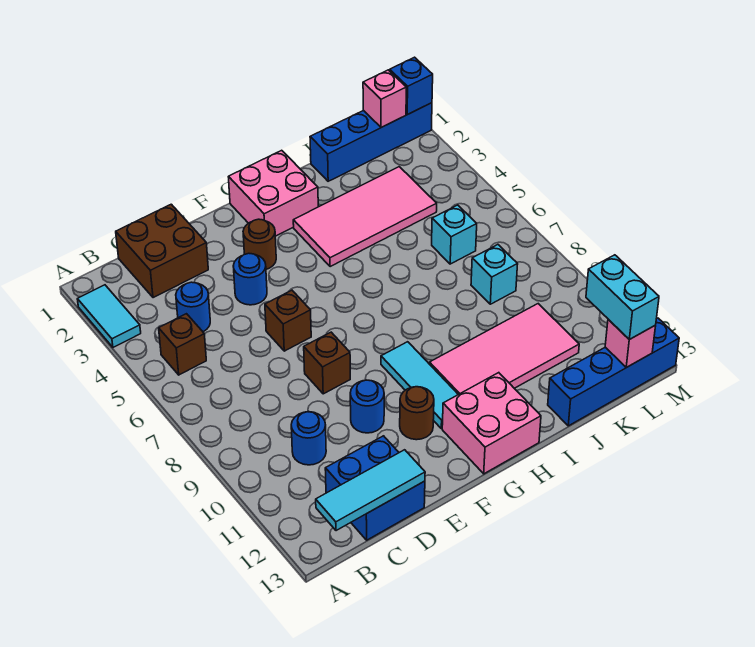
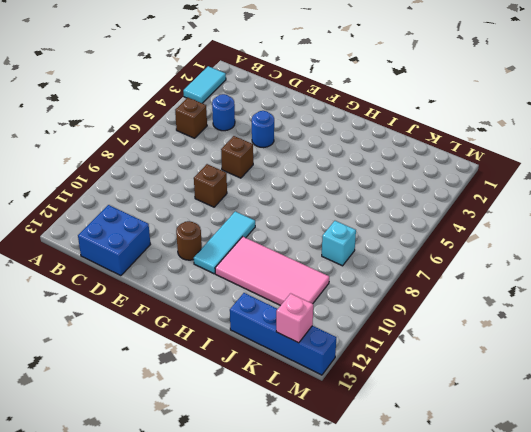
none -> brown 2x2 brick [116,204,208,298]
none -> blue 1x1 round brick [291,412,326,465]
none -> blue 1x1 round brick [350,380,384,433]

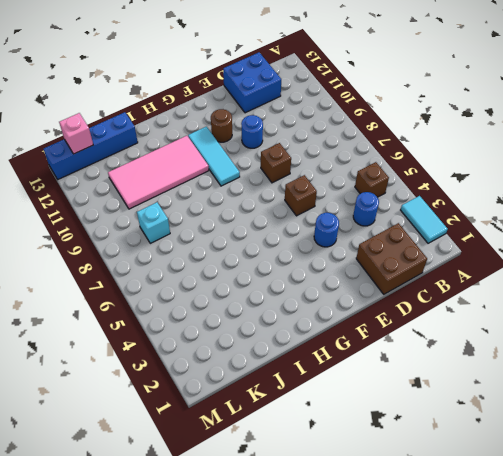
none -> blue 1x1 round brick [291,412,326,465]
none -> brown 1x1 round brick [243,219,276,269]
none -> pink 2x2 brick [229,150,318,236]

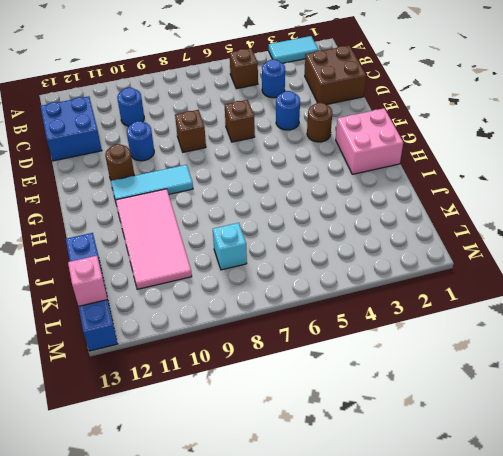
none -> pink 2x2 brick [442,373,541,474]
none -> pink 2x4 tile [293,167,437,267]
none -> blue 1x4 brick [310,103,432,181]

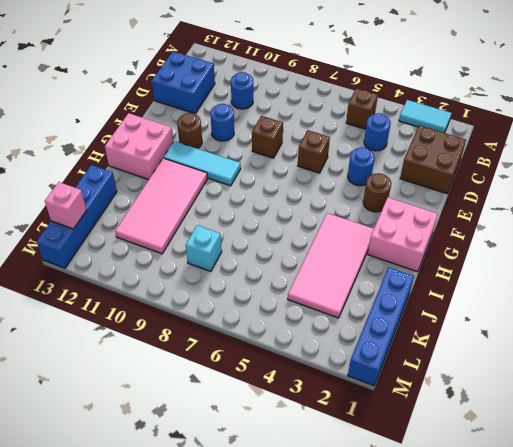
none -> cyan 1x1 brick [432,205,477,264]
none -> cyan 1x3 tile [316,450,425,531]
none -> pink 1x1 brick [363,70,406,127]

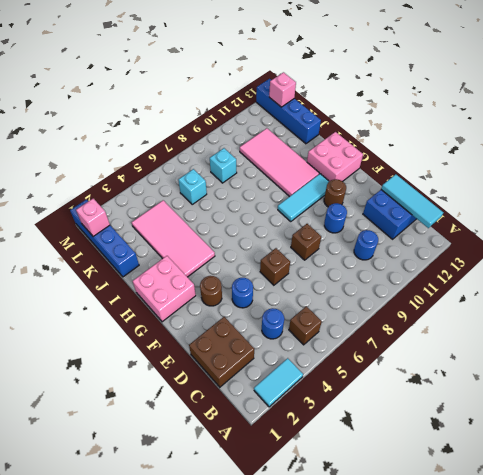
none -> blue 1x1 brick [390,57,433,115]
none -> cyan 1x2 brick [586,255,659,340]

